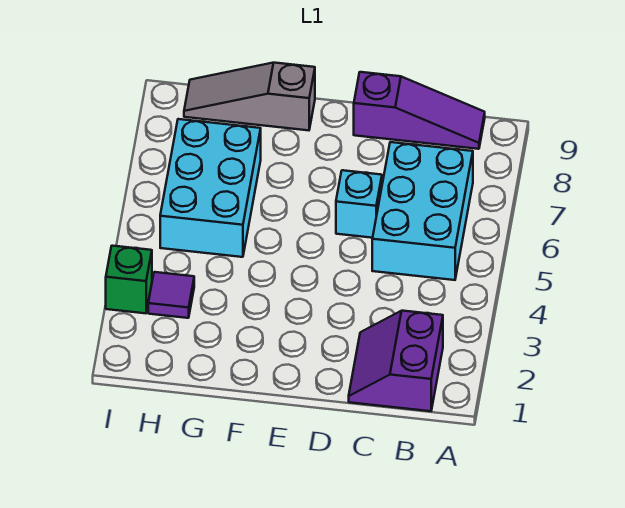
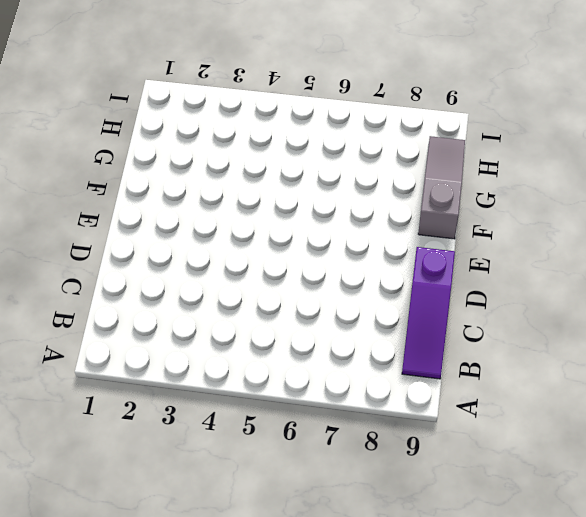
none -> purple 2x2 slope [349,311,443,411]
none -> cyan 2x3 brick [372,142,473,280]

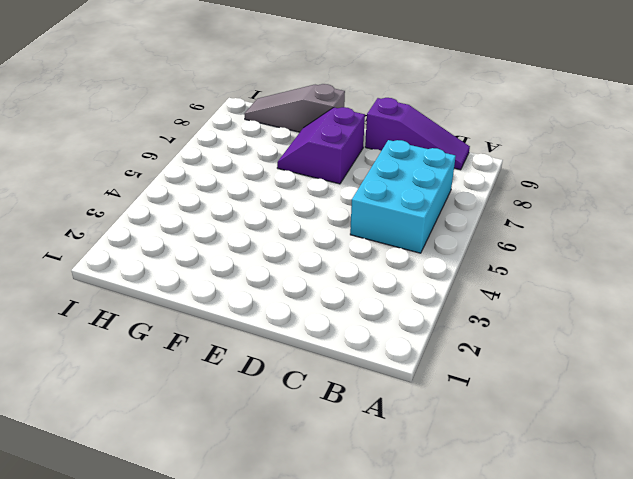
purple 2x2 slope [277,107,365,184] -> purple 2x2 slope moved to [349,311,443,411]
none -> cyan 1x1 brick [336,170,382,238]
none -> cyan 2x3 brick [160,119,261,257]

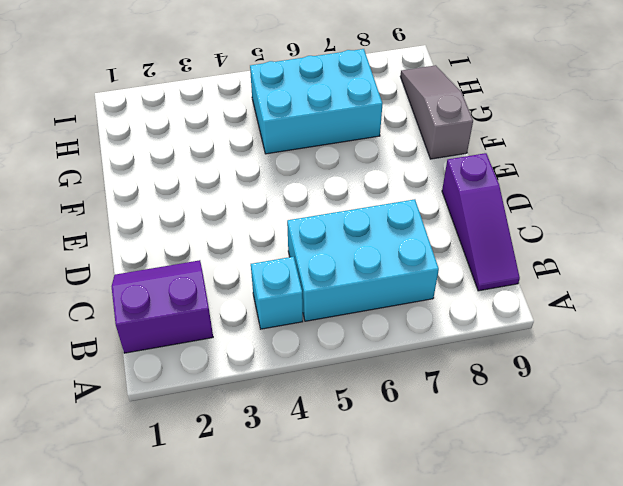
cyan 1x1 brick [251,257,303,329] -> cyan 1x1 brick moved to [336,170,382,238]
none -> purple 1x1 tile [148,272,194,318]
none -> green 1x1 brick [106,246,152,313]

